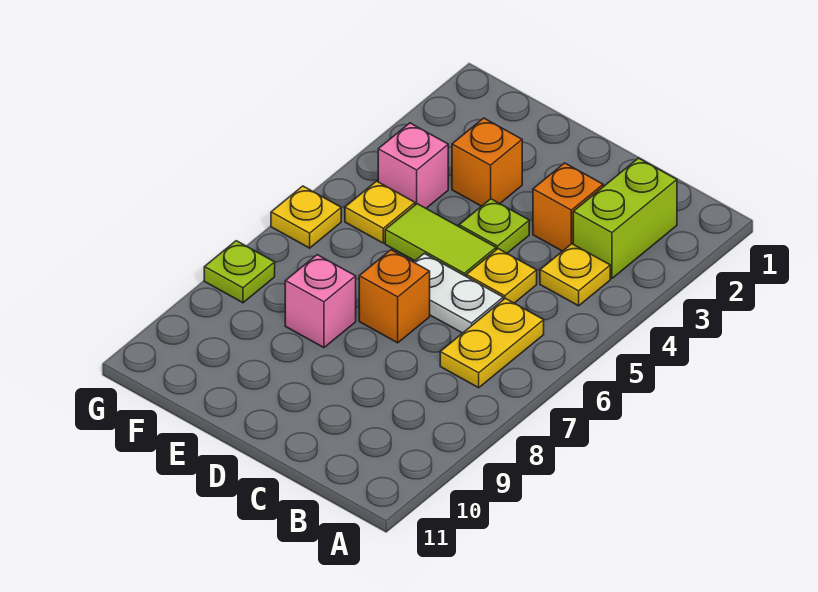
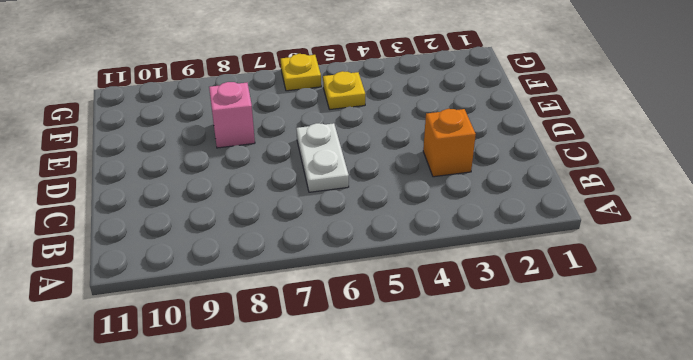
none -> lime 1x2 brick [573,158,677,278]
none -> yellow 1x1 plate [540,244,610,306]
none -> yellow 1x2 plate [440,298,544,388]

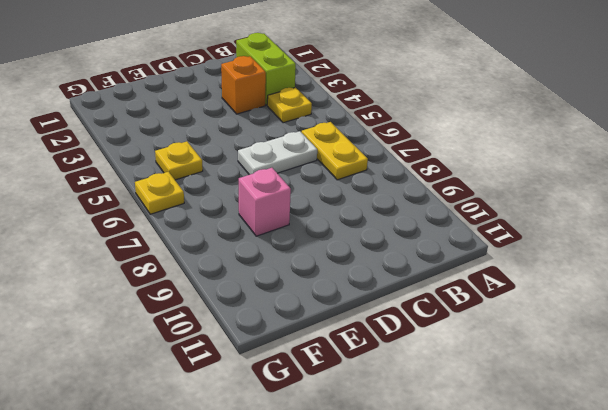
none -> yellow 1x1 plate [466,249,537,303]
none -> lime 1x1 plate [459,199,529,253]
none -> lime 1x2 tile [385,204,496,276]

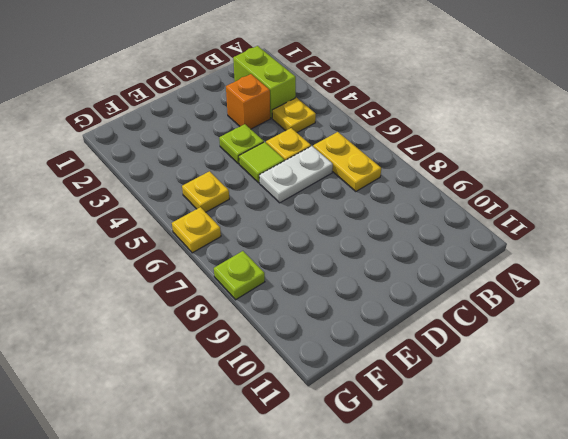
lime 1x1 tile [239,142,284,183] -> lime 1x2 tile [385,204,496,276]
none -> orange 1x1 brick [359,250,430,343]
none -> orange 1x1 brick [452,118,522,206]
none -> pink 1x1 brick [285,255,356,348]

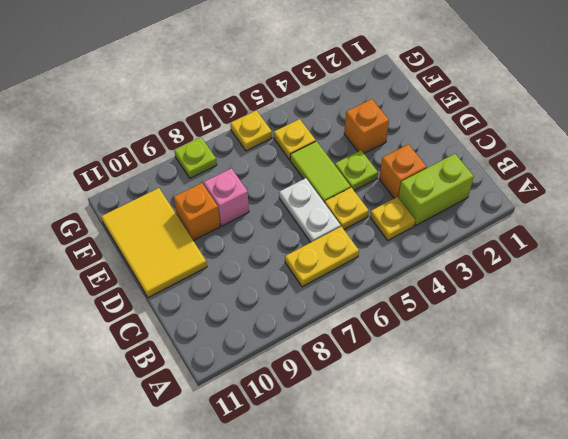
yellow 2x3 tile [101,188,207,298] -> none
orange 1x1 brick [174,183,220,241] -> orange 1x1 brick moved to [359,250,430,343]
none -> pink 1x1 brick [378,123,448,208]

